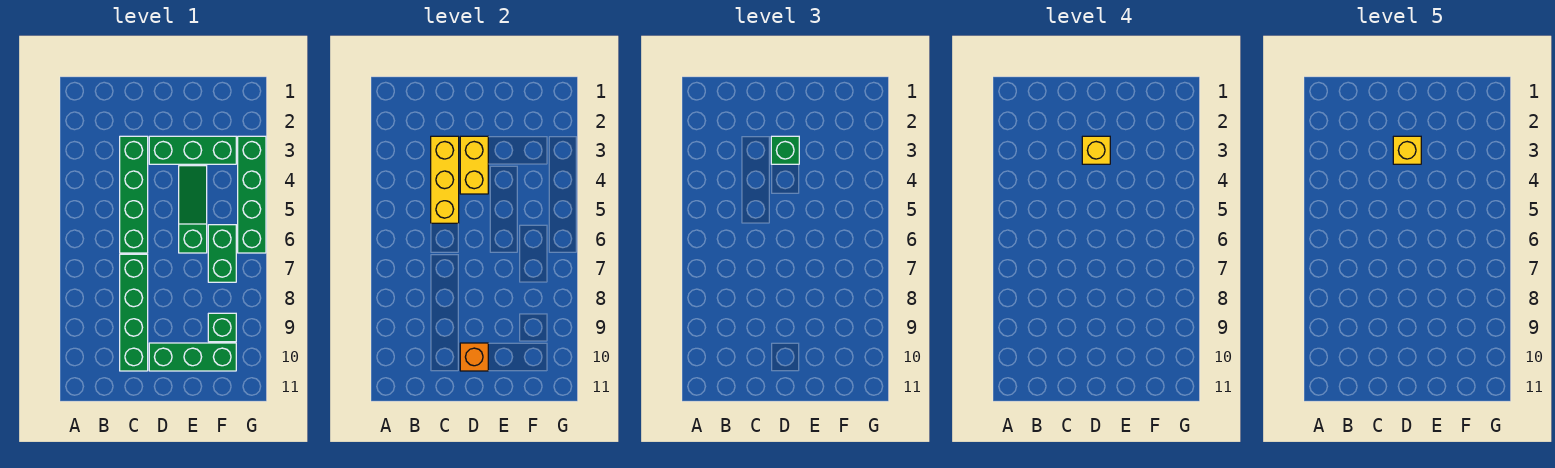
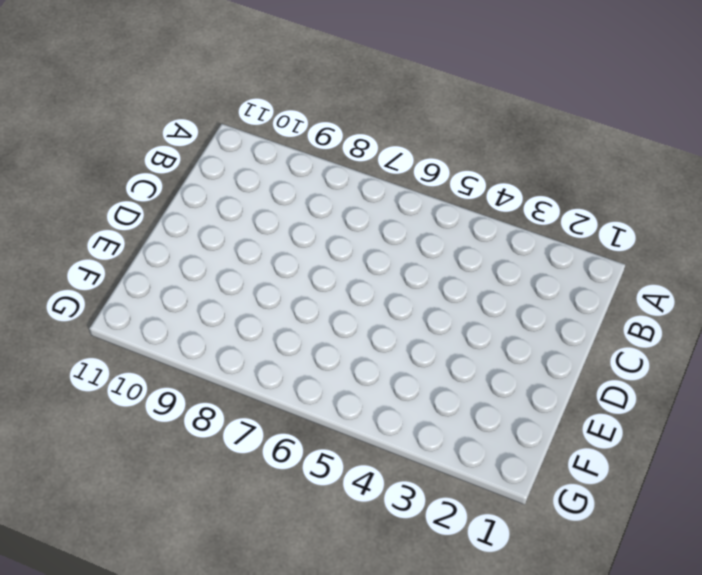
none -> green 1x4 brick [120,136,148,253]
none -> green 1x4 brick [120,254,148,371]
none -> green 1x3 brick [149,136,236,164]

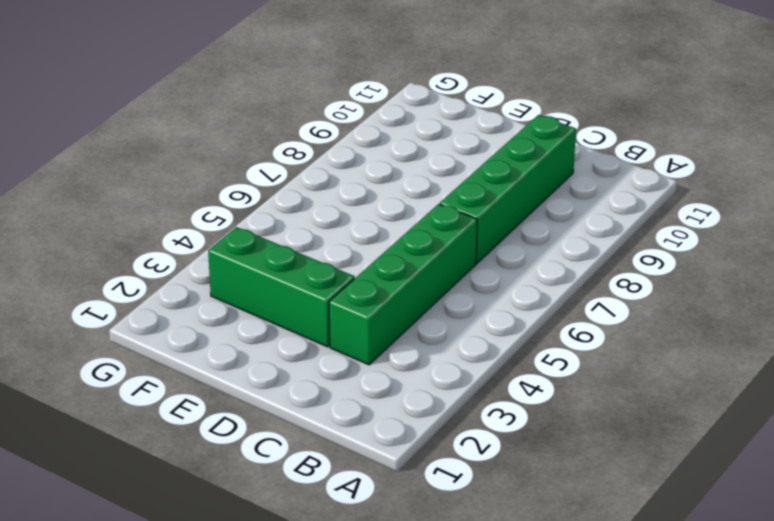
none -> green 1x3 brick [149,343,236,371]
none -> green 1x3 slope [179,166,207,253]
none -> green 1x2 brick [208,225,236,282]

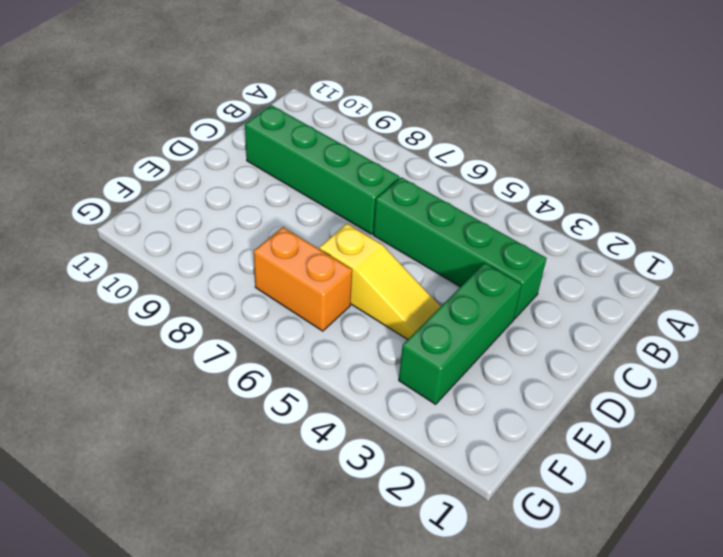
yellow 1x3 slope [319,224,441,340] -> green 1x3 slope [179,166,207,253]
orange 1x2 brick [254,227,352,331] -> green 1x2 brick [208,225,236,282]
none -> green 1x3 brick [149,343,236,371]
none -> green 1x1 brick [208,313,236,342]
none -> green 1x4 brick [238,136,266,253]

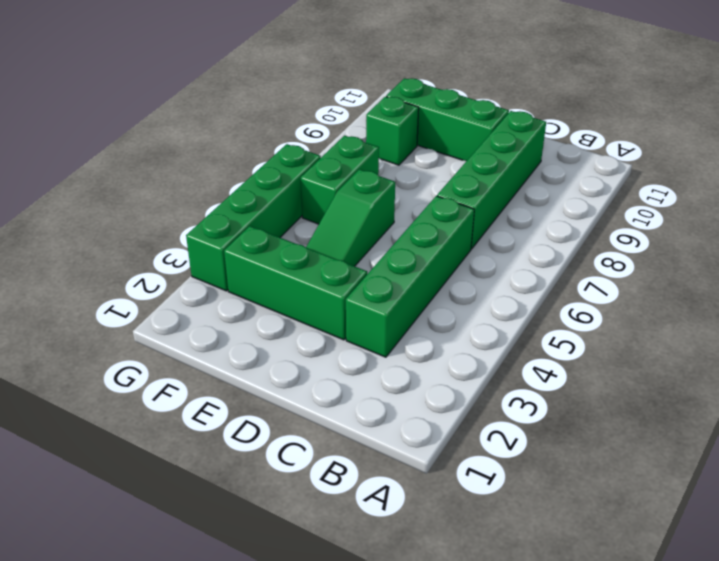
none -> yellow 1x3 brick [431,136,459,223]
none -> yellow 1x2 brick [460,136,488,194]
none -> orange 1x1 brick [460,343,488,371]

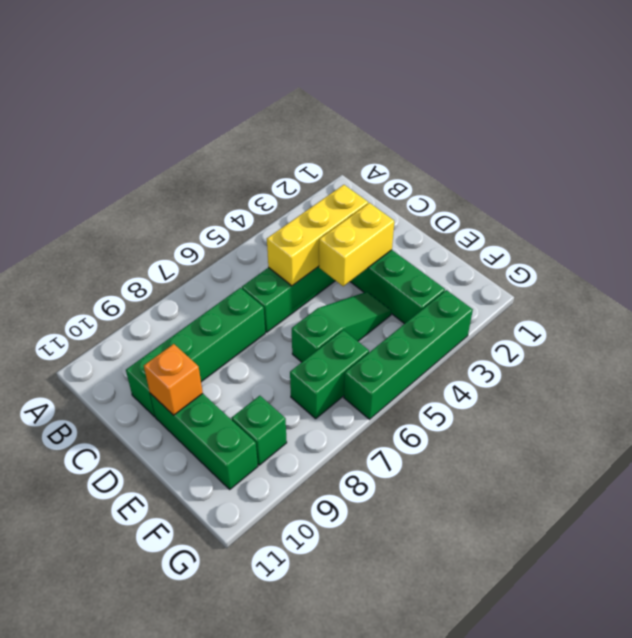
none -> green 1x1 brick [771,136,799,164]
none -> yellow 1x1 brick [1082,136,1110,164]
none -> yellow 1x1 brick [1393,136,1421,164]

